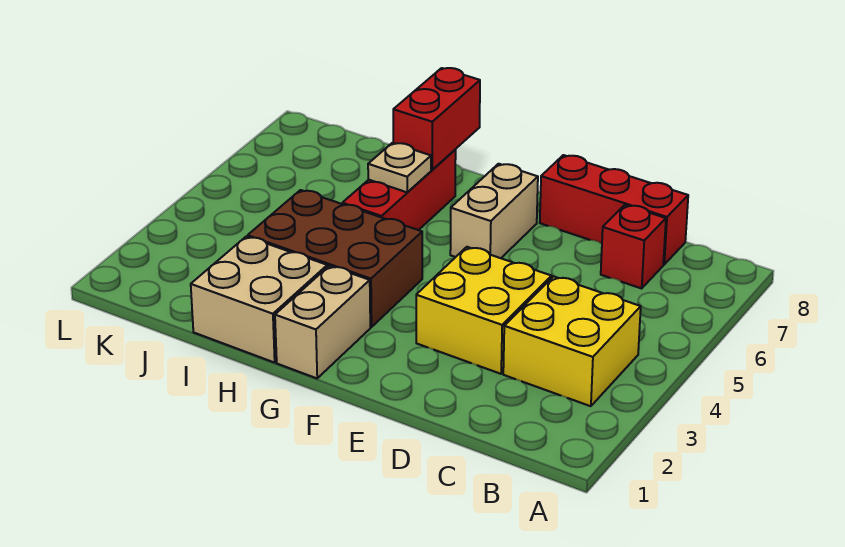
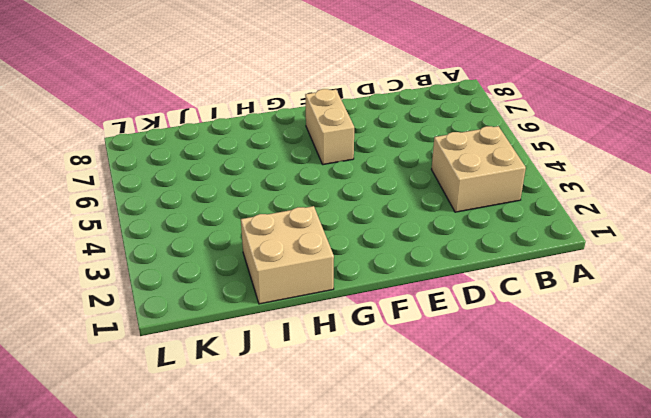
tan 2x2 brick [431,126,526,212] -> yellow 2x2 brick [503,276,641,406]
none -> red 1x1 brick [601,205,666,288]
none -> red 1x3 brick [540,155,688,264]

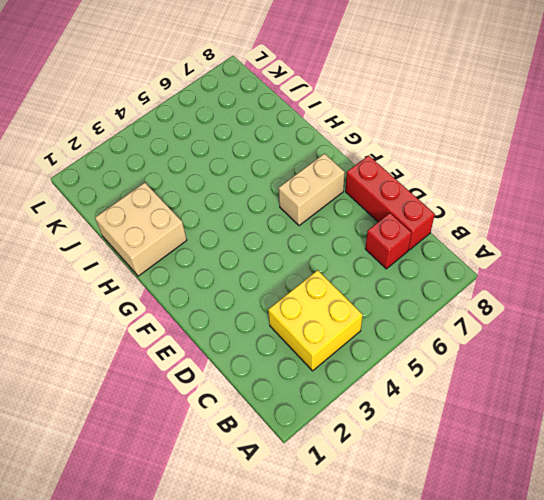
none -> yellow 2x2 brick [416,247,551,374]
none -> tan 1x2 brick [275,266,370,378]

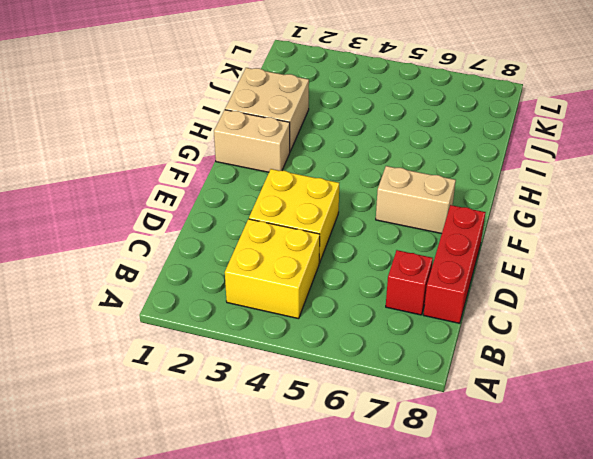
none -> brown 2x3 brick [248,190,422,327]
none -> red 1x3 brick [342,150,456,230]

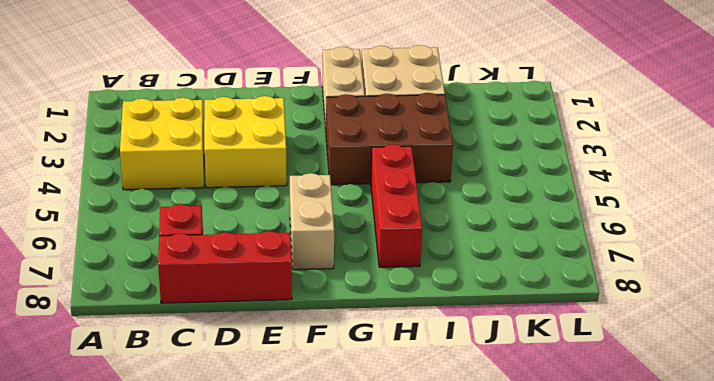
none -> tan 1x1 plate [368,143,431,192]
none -> red 1x2 brick [393,68,480,170]

